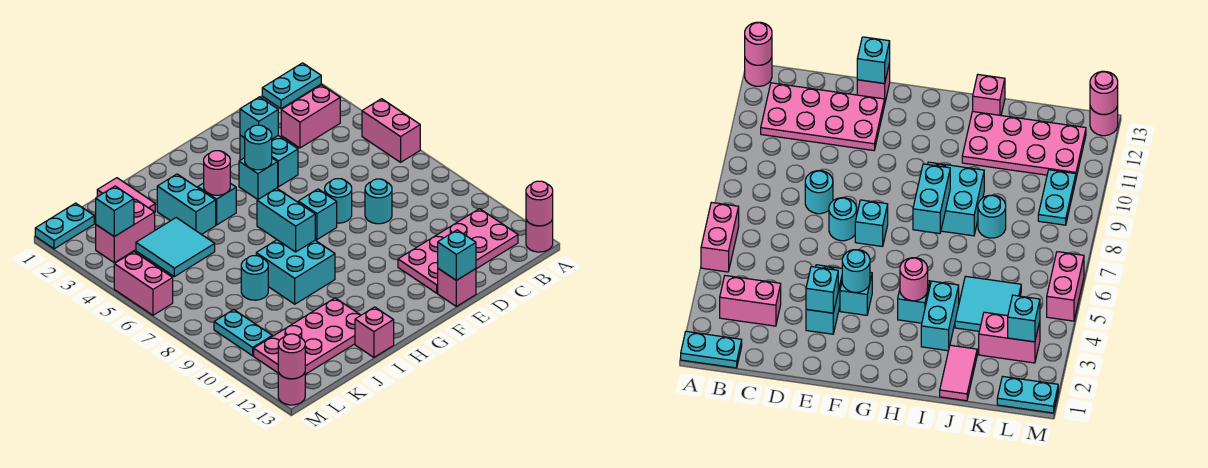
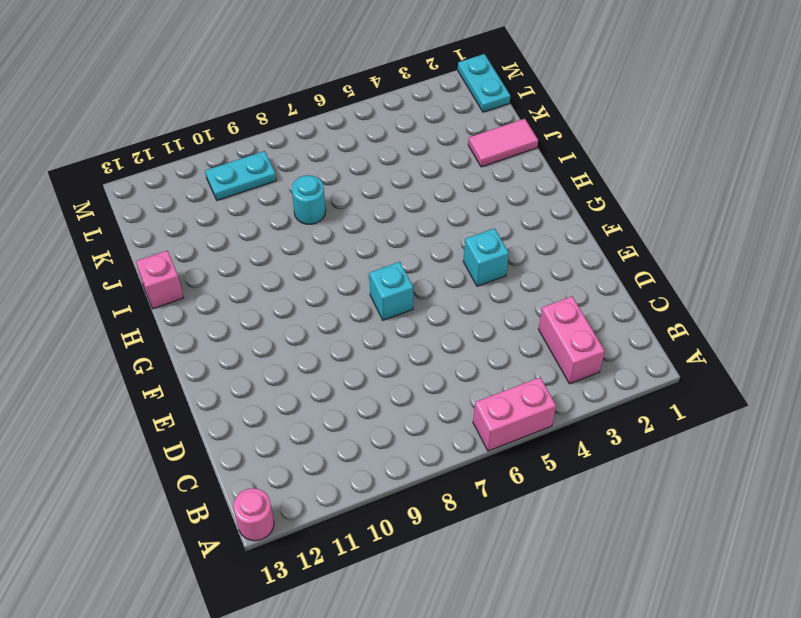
none -> cyan 1x2 plate [262,63,321,109]
none -> pink 2x4 plate [398,209,518,293]
none -> cyan 1x1 round brick [365,179,392,224]
none -> cyan 1x2 brick [240,135,298,187]

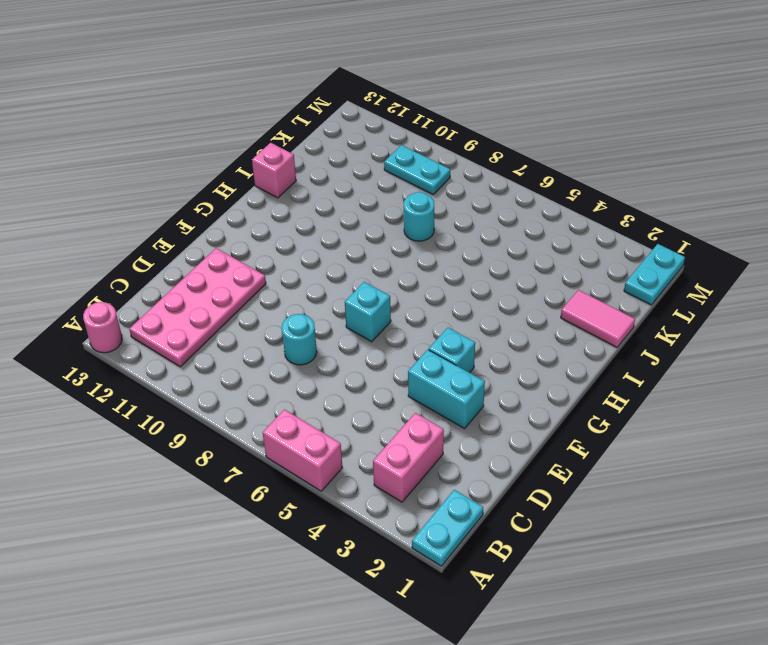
none -> cyan 1x1 round brick [325,179,352,223]
none -> pink 1x1 brick [438,269,476,306]
none -> cyan 1x1 brick [198,183,236,225]
none -> cyan 2x2 brick [256,240,335,304]

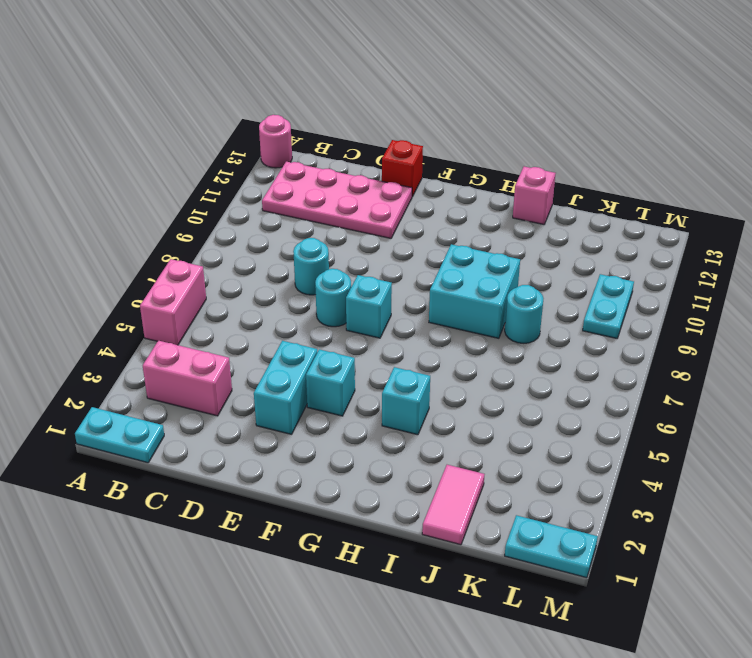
red 1x1 brick [382,140,423,197] -> pink 1x1 brick [438,269,476,306]
none -> cyan 1x2 brick [157,174,216,234]
none -> pink 2x4 plate [254,298,361,374]
none -> cyan 2x2 tile [136,218,215,277]
none -> pink 1x2 brick [96,200,155,263]

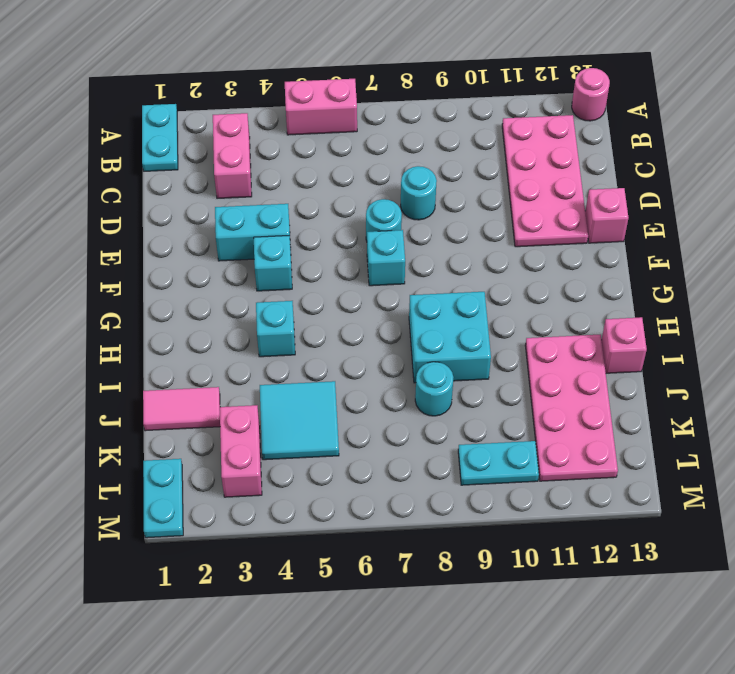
none -> cyan 1x2 brick [157,174,216,234]
none -> pink 1x2 brick [114,252,173,315]
none -> pink 1x1 round brick [278,372,305,405]
none -> pink 1x1 round brick [526,181,553,226]

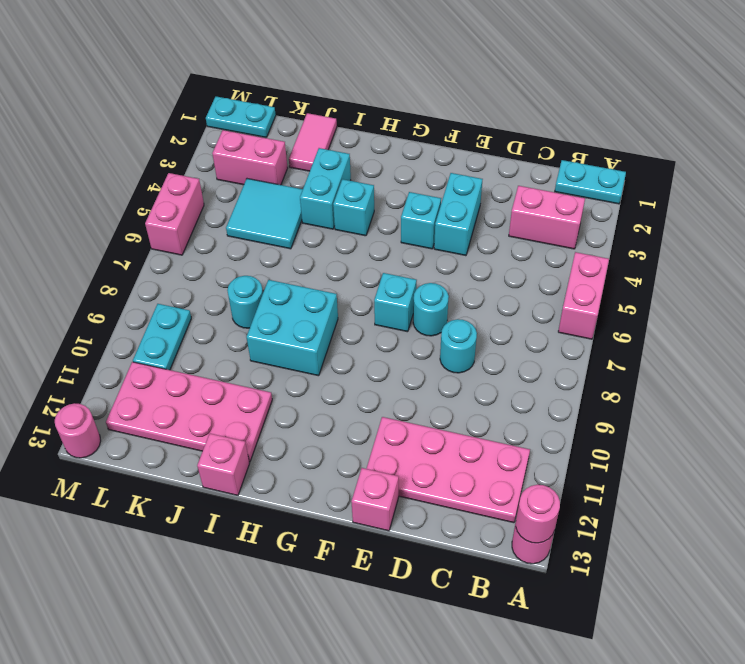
none -> cyan 1x1 brick [240,97,278,139]
none -> cyan 1x1 brick [438,230,476,280]
none -> cyan 1x1 round brick [245,125,272,170]
none -> pink 1x1 round brick [204,151,230,195]

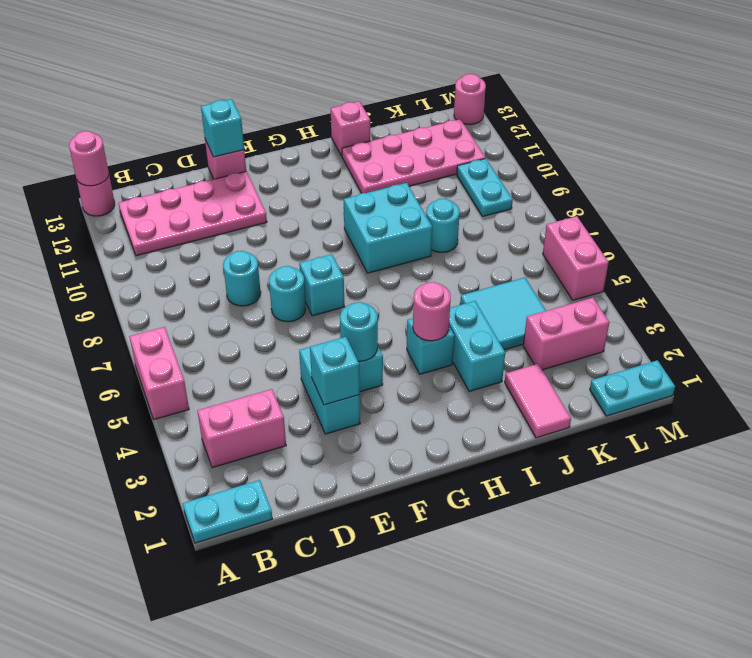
none -> cyan 1x2 brick [257,188,315,252]
none -> cyan 1x1 brick [96,186,134,237]
none -> pink 1x1 round brick [278,334,305,379]

